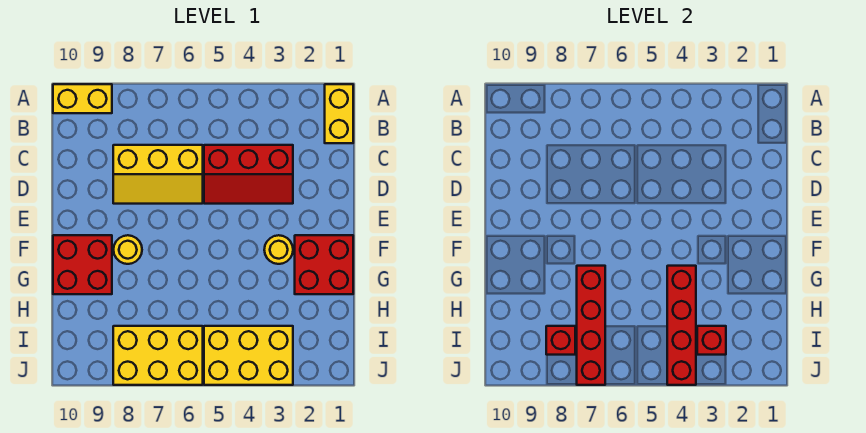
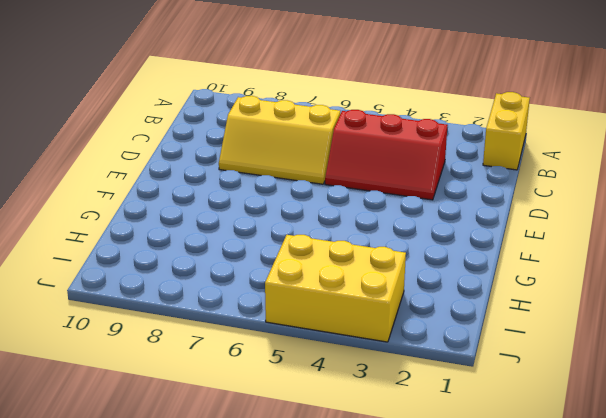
none -> yellow 1x2 brick [53,84,112,113]
none -> red 2x2 brick [295,235,353,294]
none -> yellow 1x1 round brick [264,235,293,264]

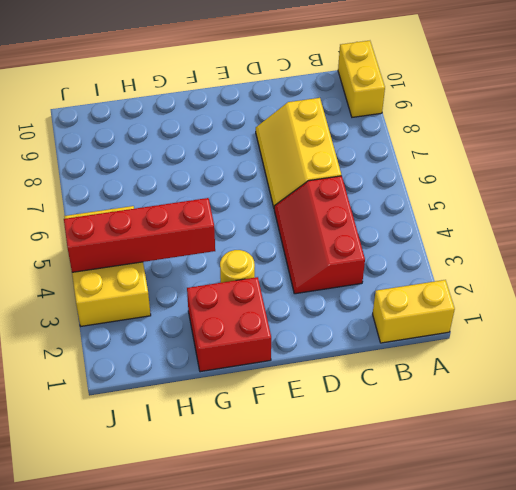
none -> yellow 1x1 round brick [114,235,142,264]
none -> red 2x2 brick [53,235,112,294]
none -> yellow 2x3 brick [113,326,203,385]

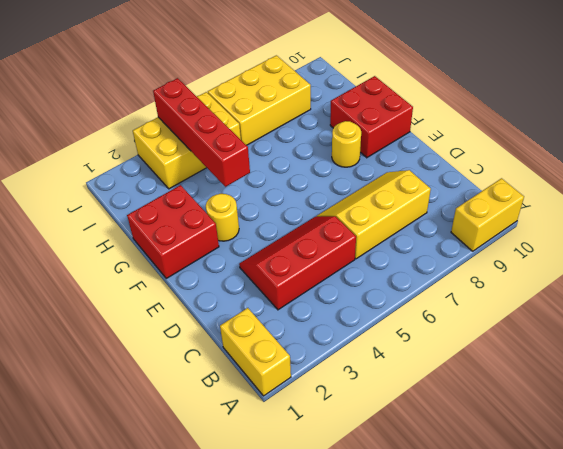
none -> red 1x4 brick [577,266,605,385]
none -> red 1x1 brick [697,326,726,355]
none -> red 1x1 brick [546,326,575,355]

